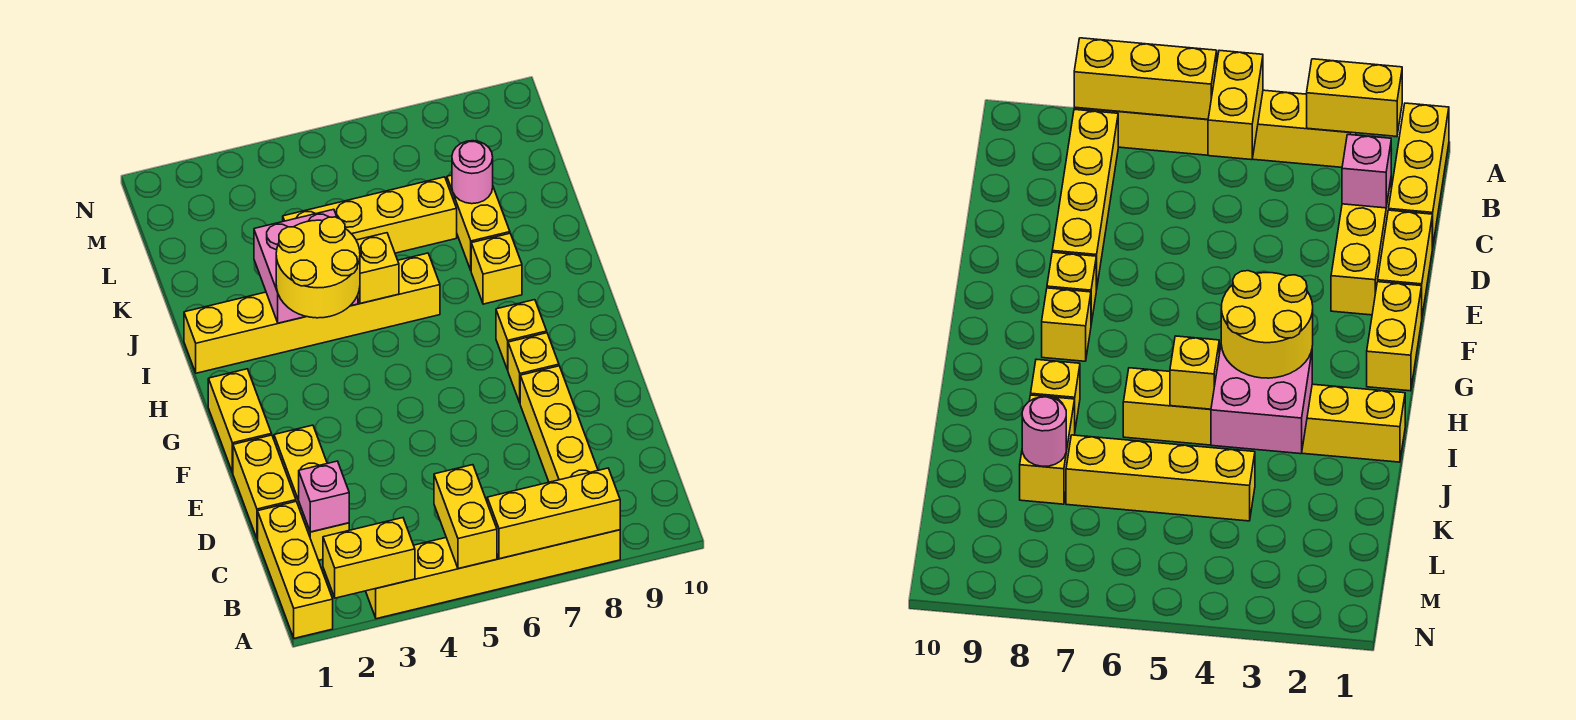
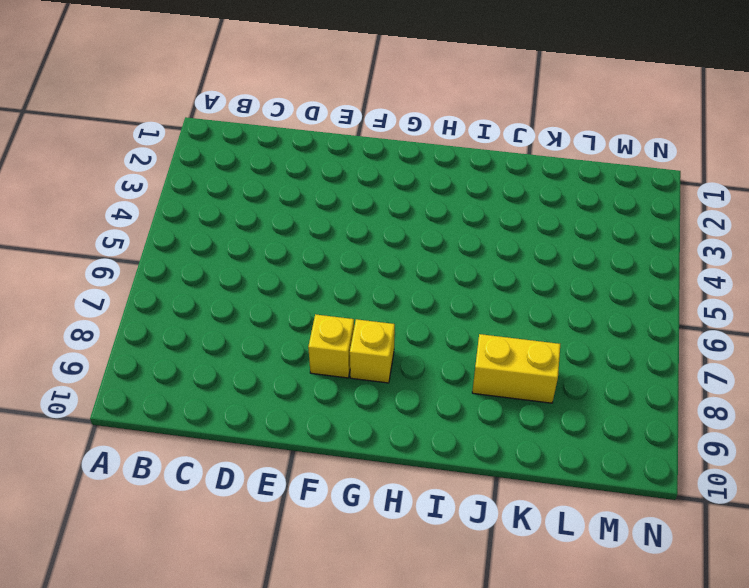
none -> yellow 1x3 brick [258,502,333,638]
none -> yellow 1x6 brick [366,530,620,619]
none -> yellow 1x4 brick [520,366,598,482]

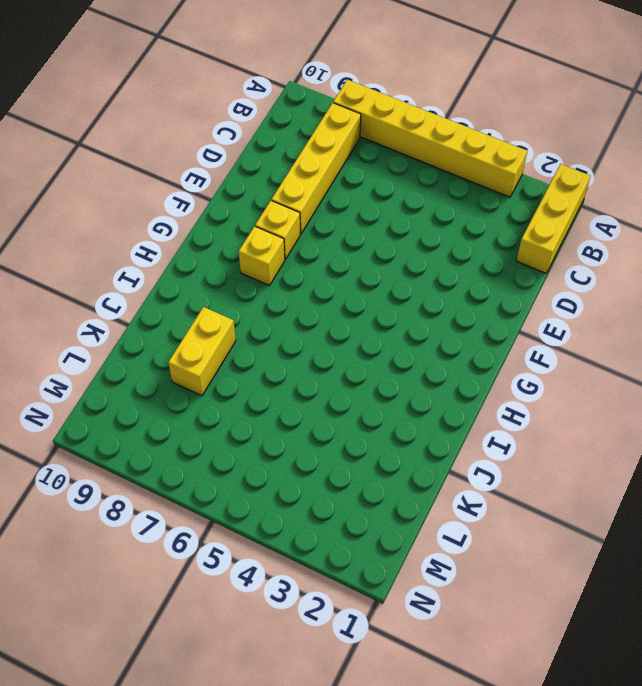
none -> yellow 1x3 brick [274,425,349,560]
none -> yellow 1x2 brick [233,435,296,539]
none -> yellow 1x2 brick [208,369,272,473]

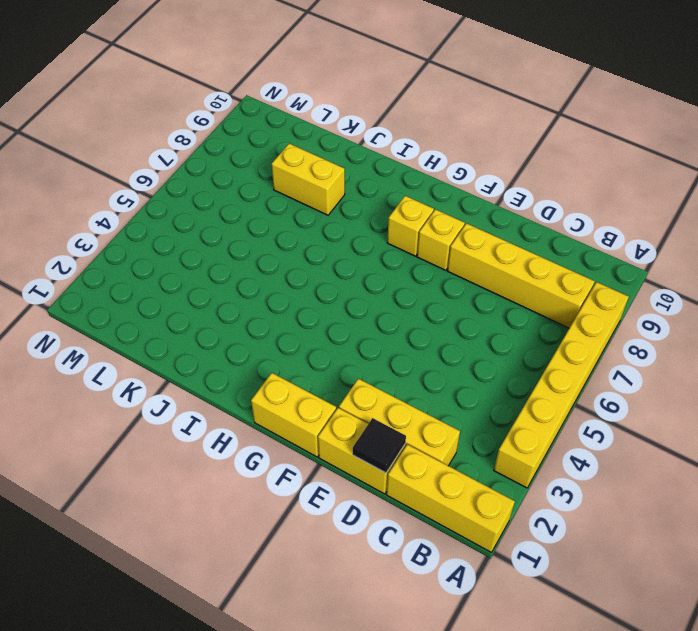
black 1x1 tile [353,418,406,473] -> none
none -> yellow 1x6 brick [184,253,440,373]
none -> yellow 1x1 brick [471,233,522,304]
none -> yellow 1x4 brick [283,177,457,253]

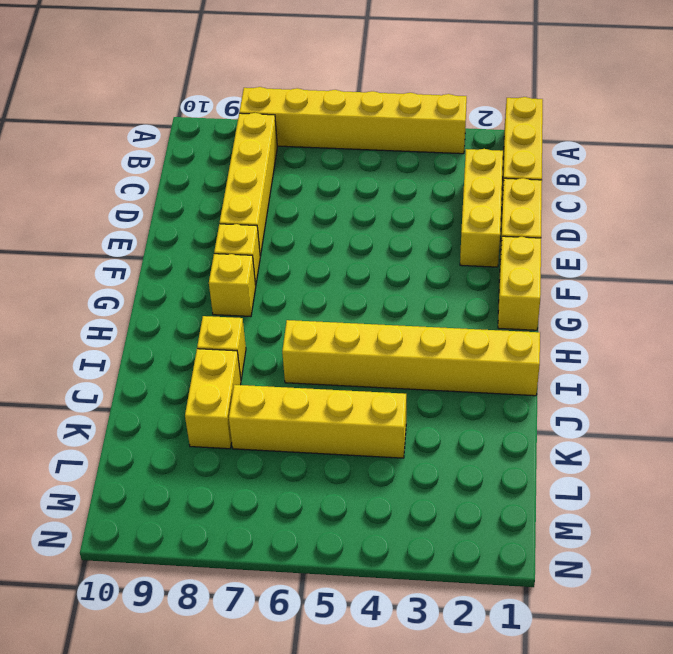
none -> yellow 1x2 brick [323,518,415,598]
none -> yellow 1x2 brick [434,465,497,569]
none -> yellow 1x3 brick [487,468,620,559]

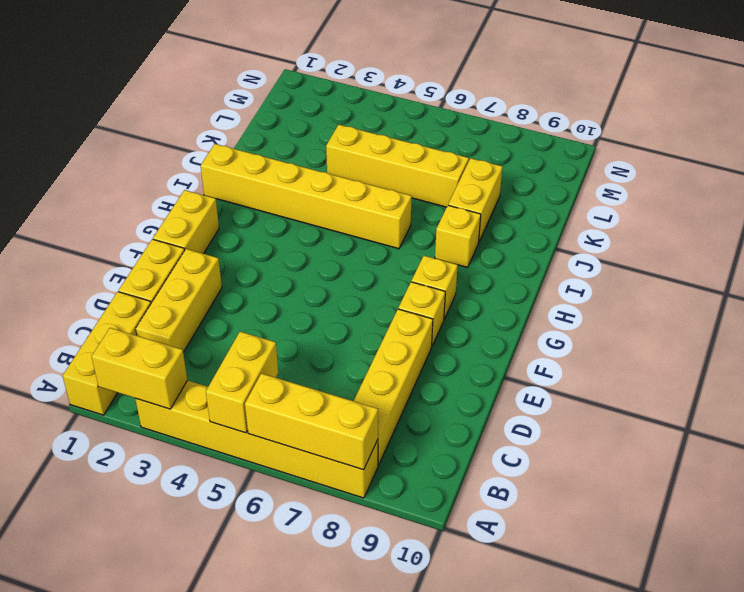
none -> pink 1x1 brick [299,461,349,532]
none -> pink 2x2 brick [254,209,358,323]
none -> yellow 1x1 brick [356,233,399,304]

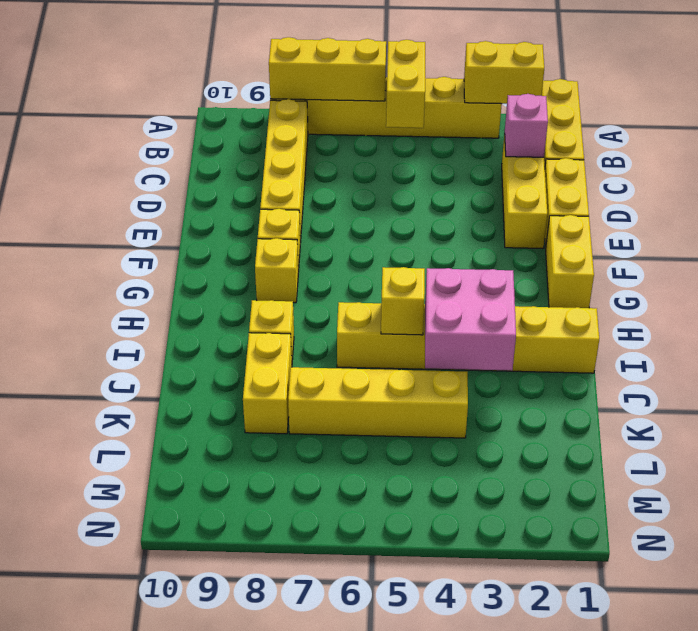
none -> pink 1x1 round brick [452,141,493,204]
none -> yellow 2x2 round brick [276,217,360,318]

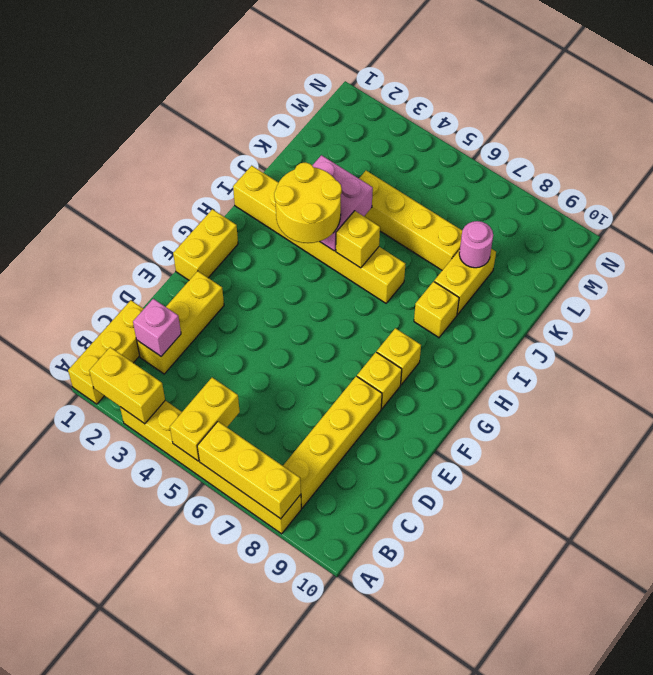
none -> yellow 1x2 brick [233,435,296,539]

